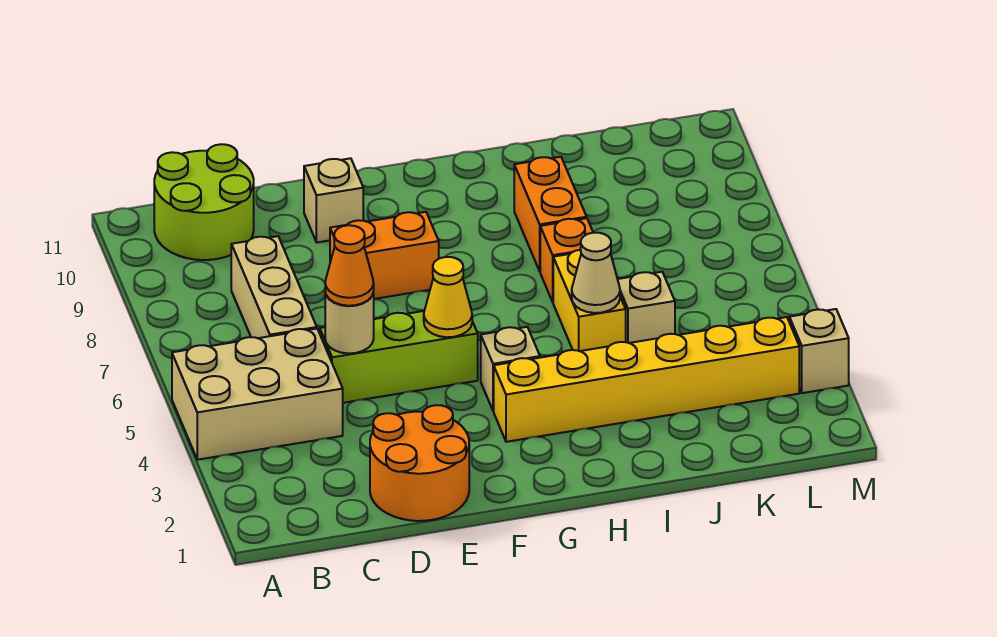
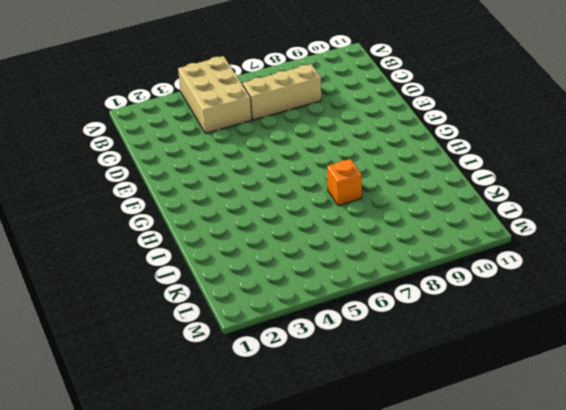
none -> lime 2x2 round brick [154,144,254,260]
none -> orange 2x2 round brick [370,405,469,521]
none -> lime 1x3 brick [320,311,478,403]

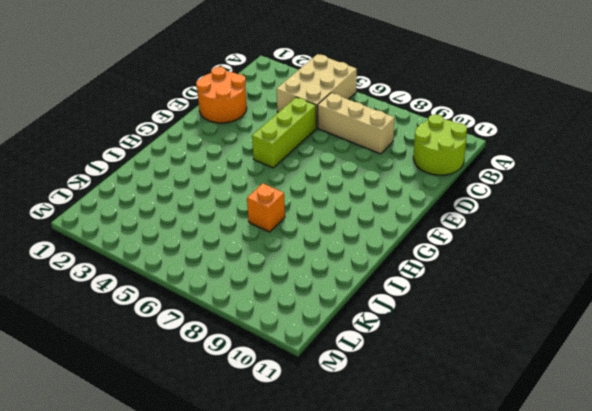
none -> orange 1x2 brick [330,212,439,299]
none -> tan 1x1 brick [304,158,363,242]
none -> yellow 1x6 brick [494,317,799,442]

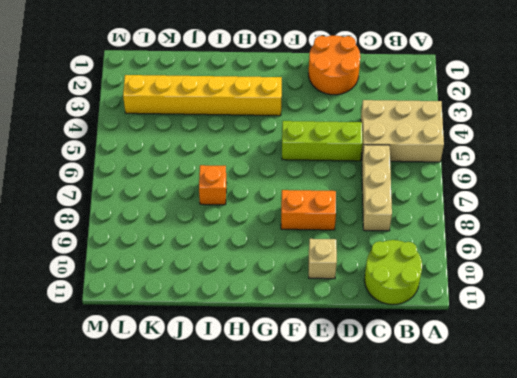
none -> tan 1x1 brick [481,327,540,411]
none -> yellow 1x2 brick [553,250,626,351]
none -> orange 1x2 brick [514,157,587,271]

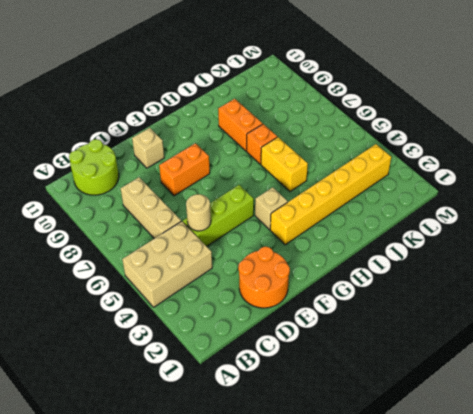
none -> tan 1x1 brick [618,272,675,343]
none -> tan 1x1 brick [789,309,849,393]
none -> yellow 1x1 cone [424,257,472,337]

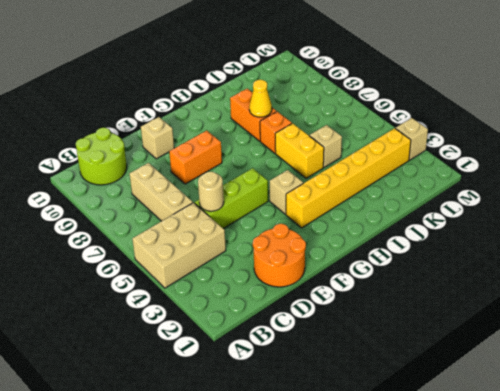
yellow 1x1 cone [249,80,272,117] -> yellow 1x1 cone moved to [424,257,472,337]
none -> tan 1x1 cone [572,233,620,313]
none -> orange 1x1 cone [325,225,374,306]

